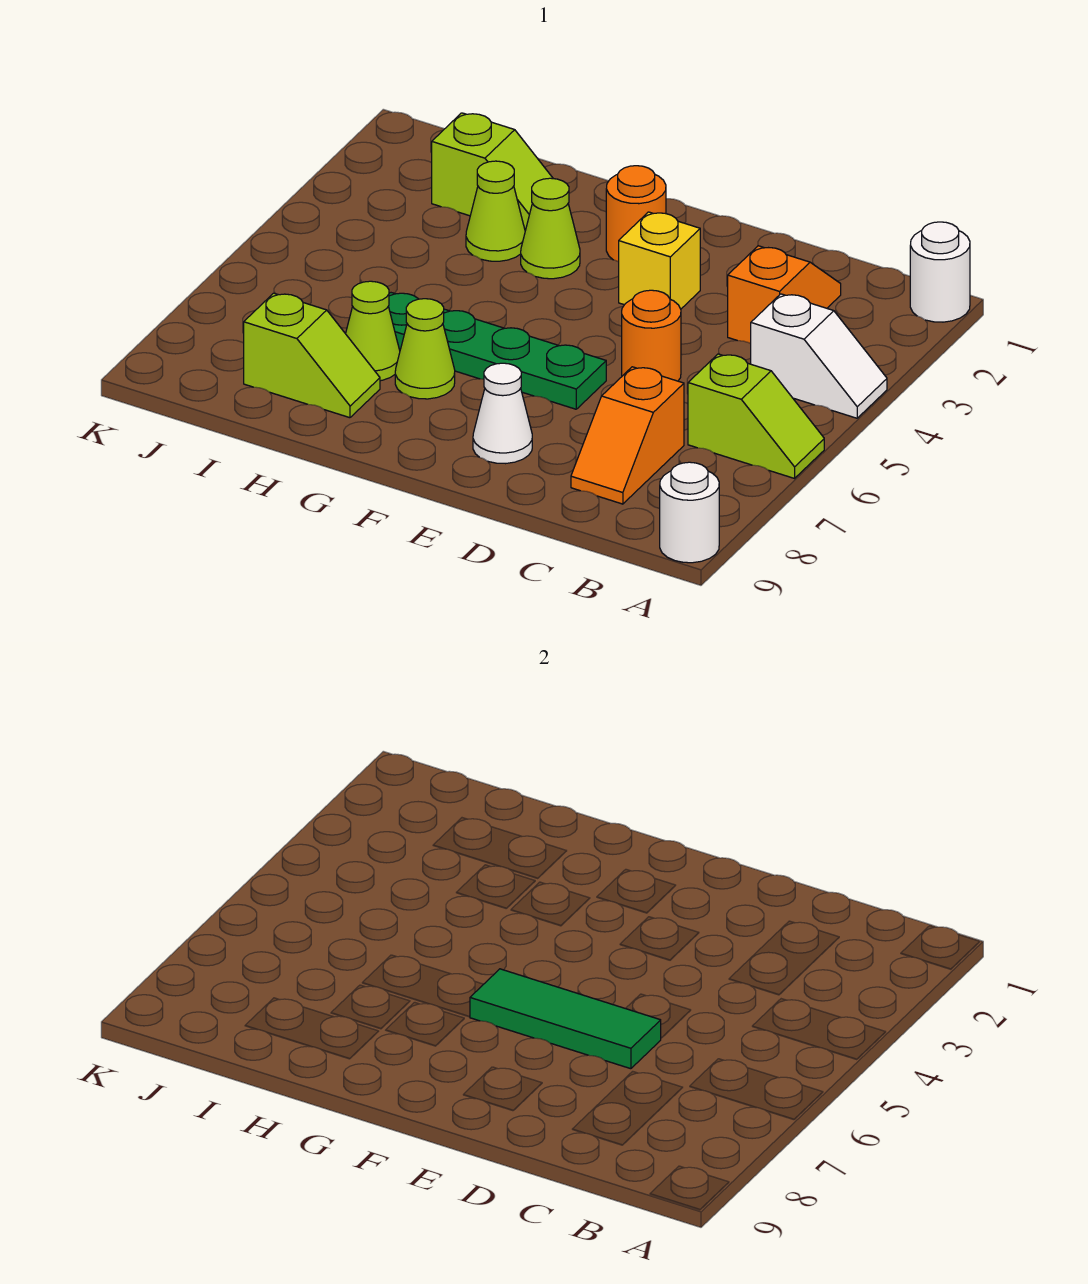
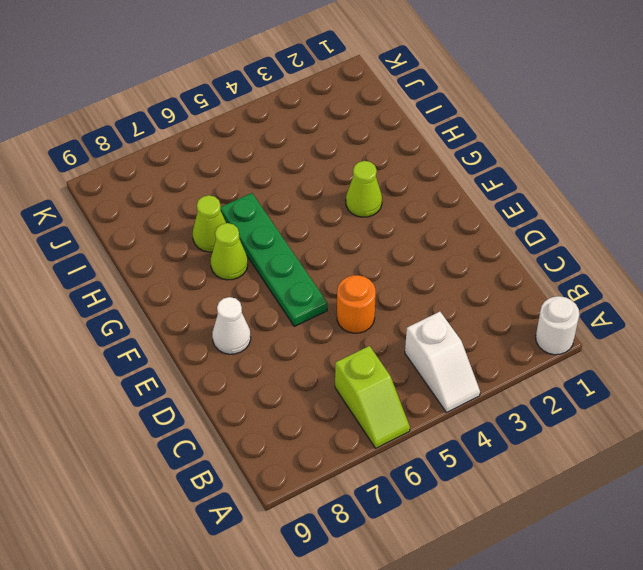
none -> white 1x1 round brick [660,462,719,563]
none -> orange 1x2 slope [728,246,841,344]
none -> orange 1x2 slope [571,367,684,504]

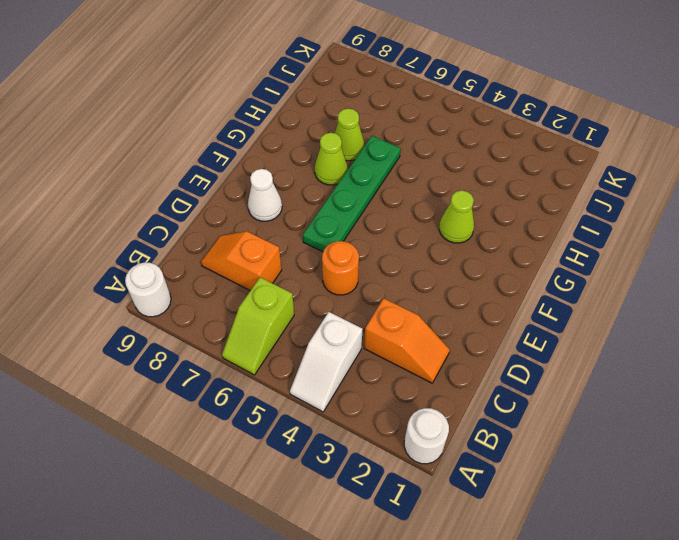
none -> yellow 1x1 brick [619,212,700,309]
none -> orange 1x1 round brick [606,166,666,262]
none -> lime 1x2 slope [432,113,553,231]

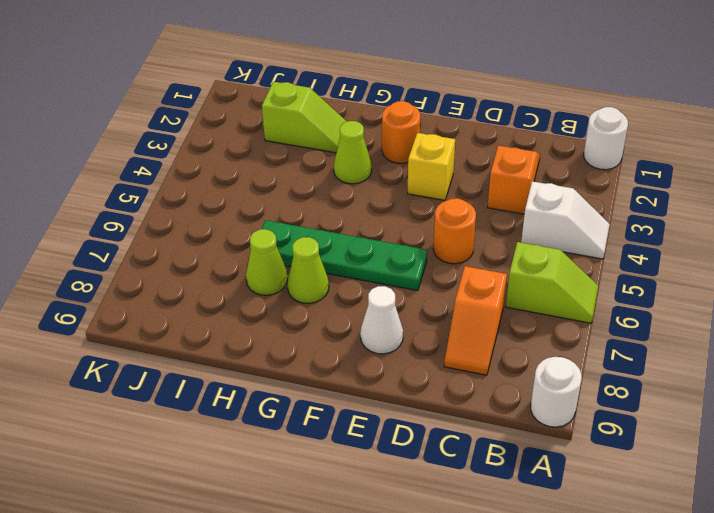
none -> lime 1x1 cone [466,161,525,261]
none -> lime 1x2 slope [244,293,380,418]
none -> green 1x3 tile [470,969,661,1069]

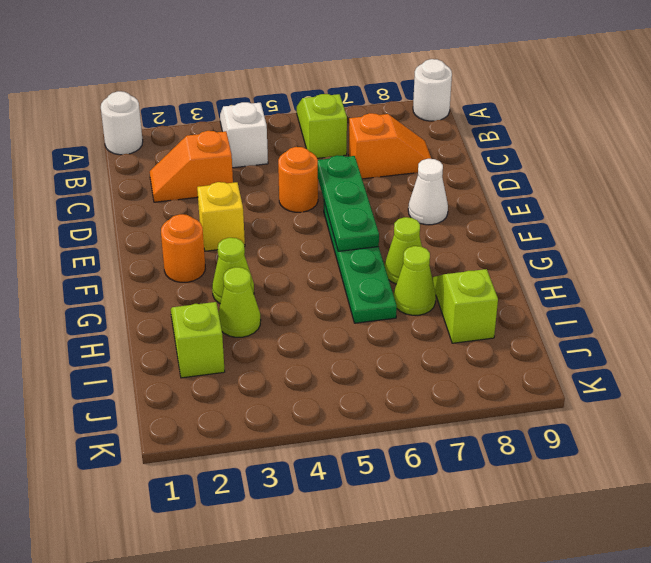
green 1x3 plate [318,155,379,251] -> green 1x3 tile [470,969,661,1069]

